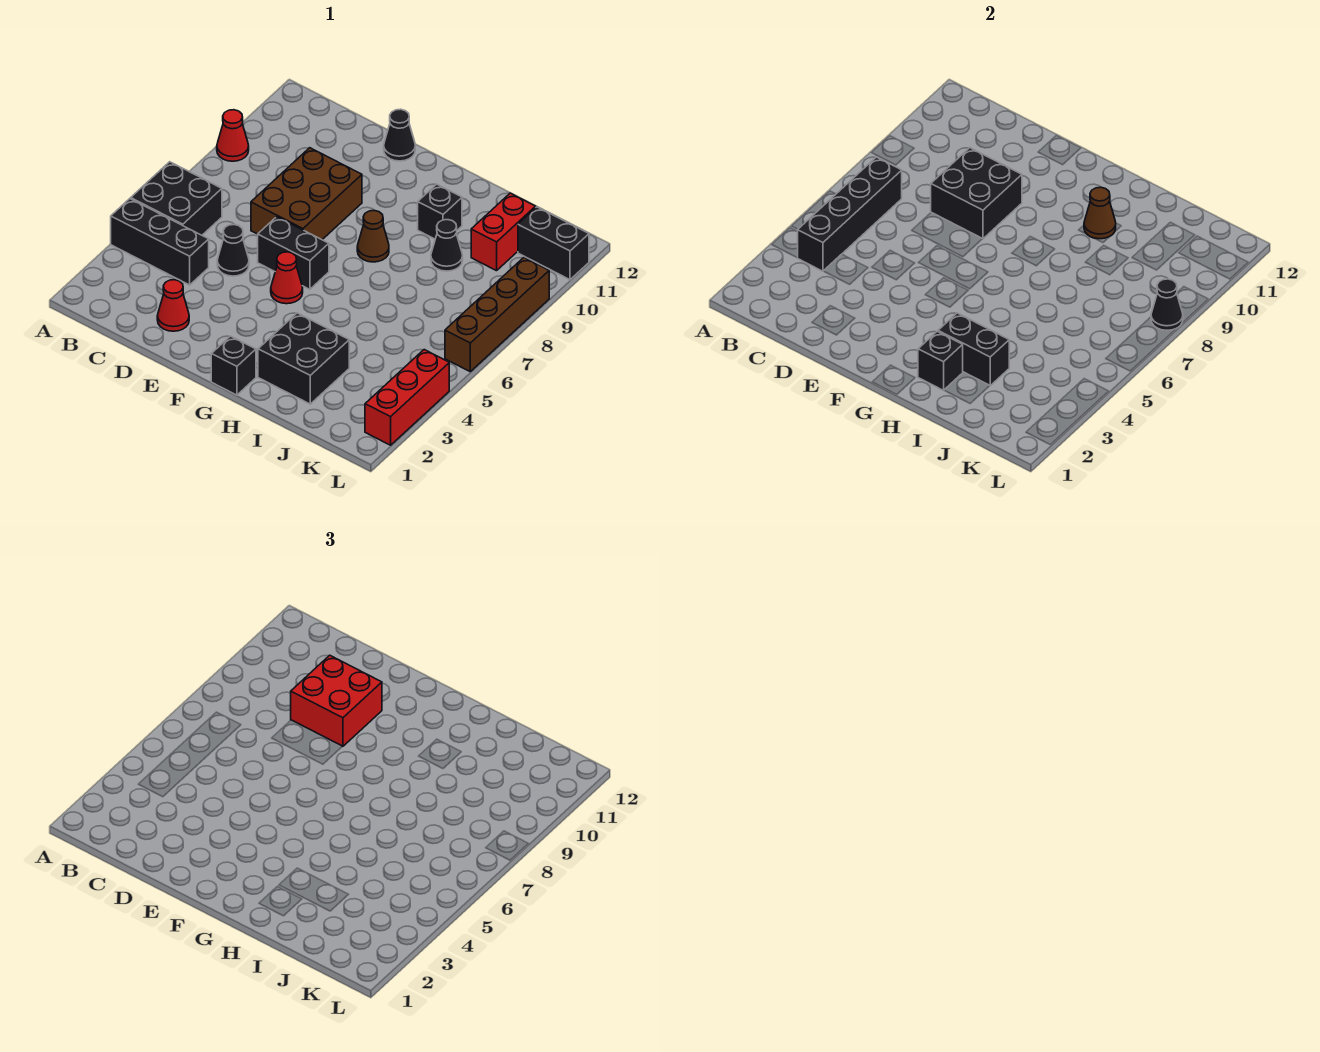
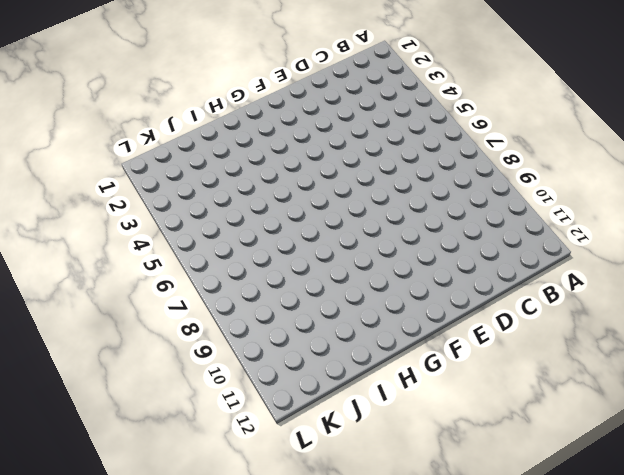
none -> black 1x3 brick [111,199,209,285]
none -> black 2x2 brick [131,162,222,235]
none -> red 1x1 cone [217,110,249,161]

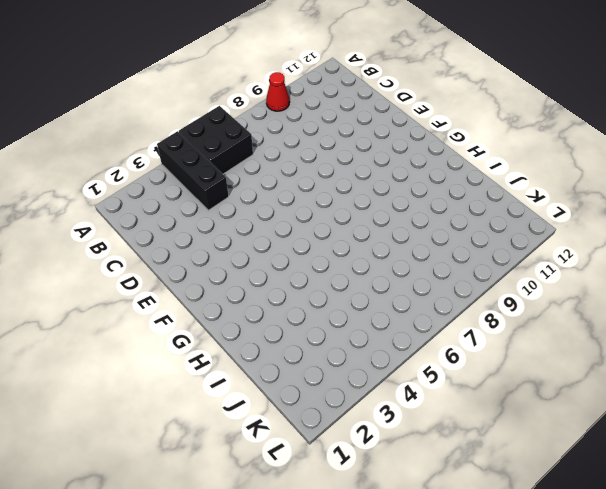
none -> red 1x1 cone [157,280,189,331]
none -> black 1x1 cone [217,225,249,276]
none -> brown 2x3 brick [251,148,362,240]

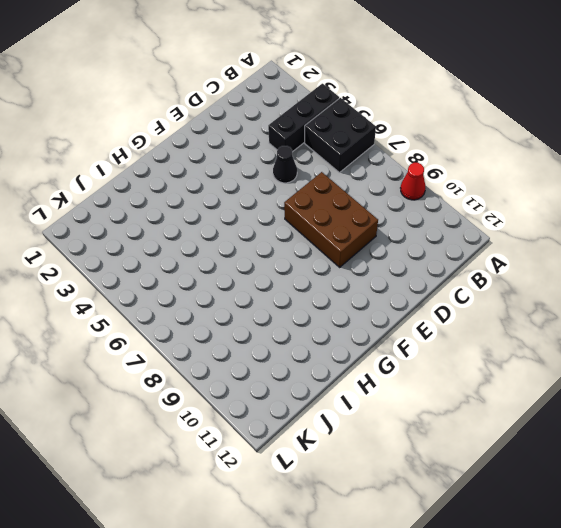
none -> red 1x1 cone [157,280,189,331]
none -> black 1x2 brick [258,217,329,289]
none -> black 1x1 cone [384,109,415,161]

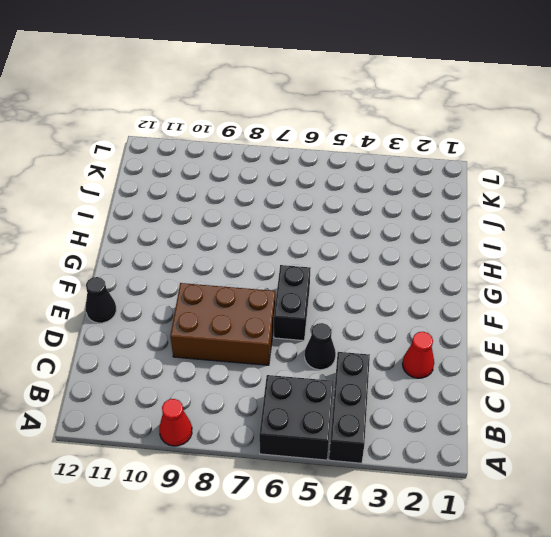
none -> red 1x1 cone [271,252,303,304]
none -> black 1x1 brick [211,336,256,395]
none -> brown 1x1 cone [357,210,389,262]

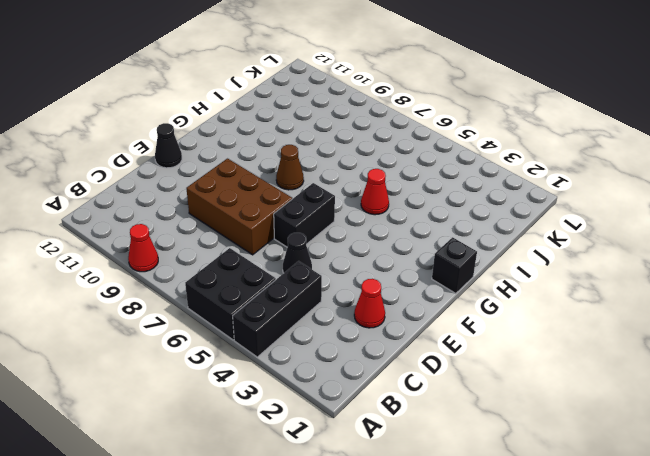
red 1x1 cone [361,169,389,215] -> red 1x1 cone moved to [271,252,303,304]
none -> black 2x2 brick [258,313,349,404]
none -> black 1x1 brick [418,184,462,239]
none -> black 1x1 cone [431,220,463,271]

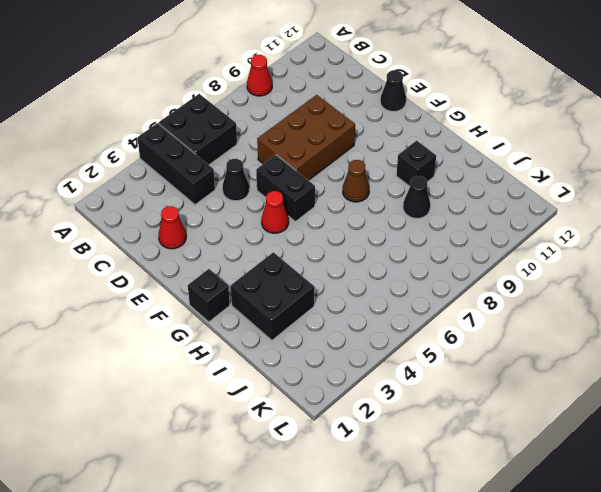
none -> red 1x2 brick [471,193,536,271]
none -> black 1x2 brick [518,207,589,280]
none -> red 1x3 brick [365,350,449,445]

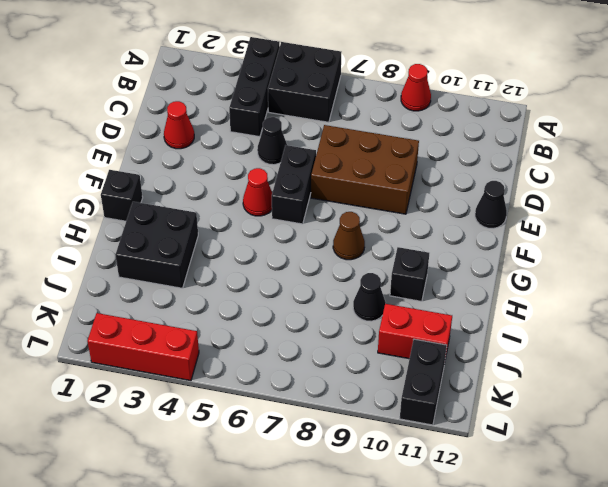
none -> brown 1x4 brick [445,258,549,371]
none -> black 1x4 brick [797,157,902,271]
none -> black 2x2 brick [931,148,1022,239]

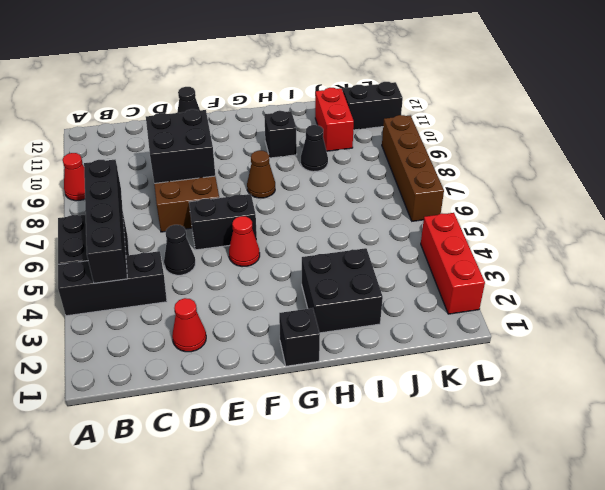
none -> black 1x1 brick [918,331,963,390]
none -> black 1x2 brick [938,313,1009,386]
none -> brown 1x1 cone [1084,187,1116,239]

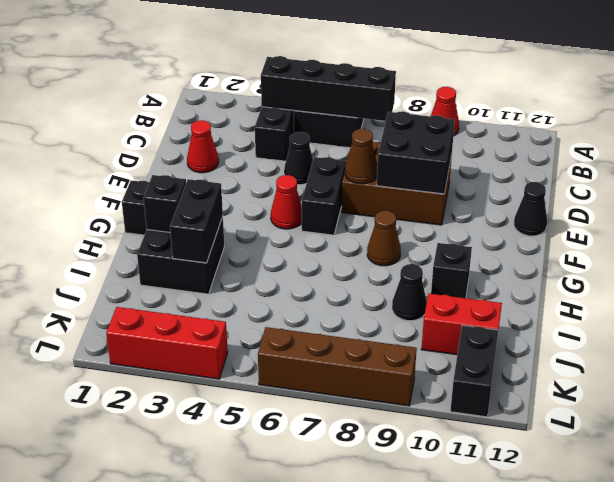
brown 1x1 cone [345,129,377,184] -> brown 1x1 cone moved to [1084,187,1116,239]
none -> black 1x1 cone [1151,279,1183,330]
none -> red 2x2 brick [291,655,382,746]

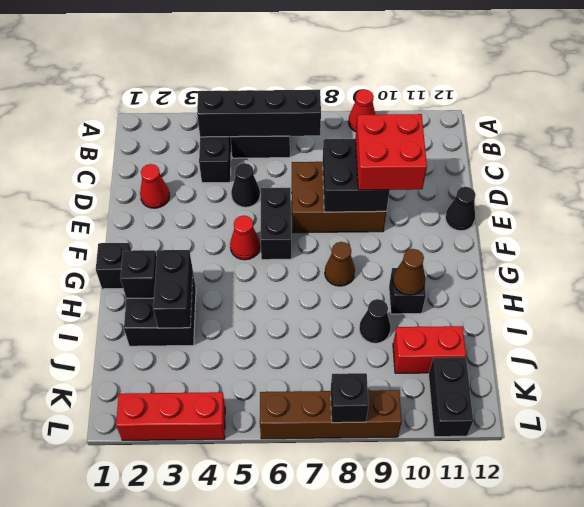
black 1x1 brick [331,373,369,423] -> black 1x1 cone [1151,279,1183,330]

